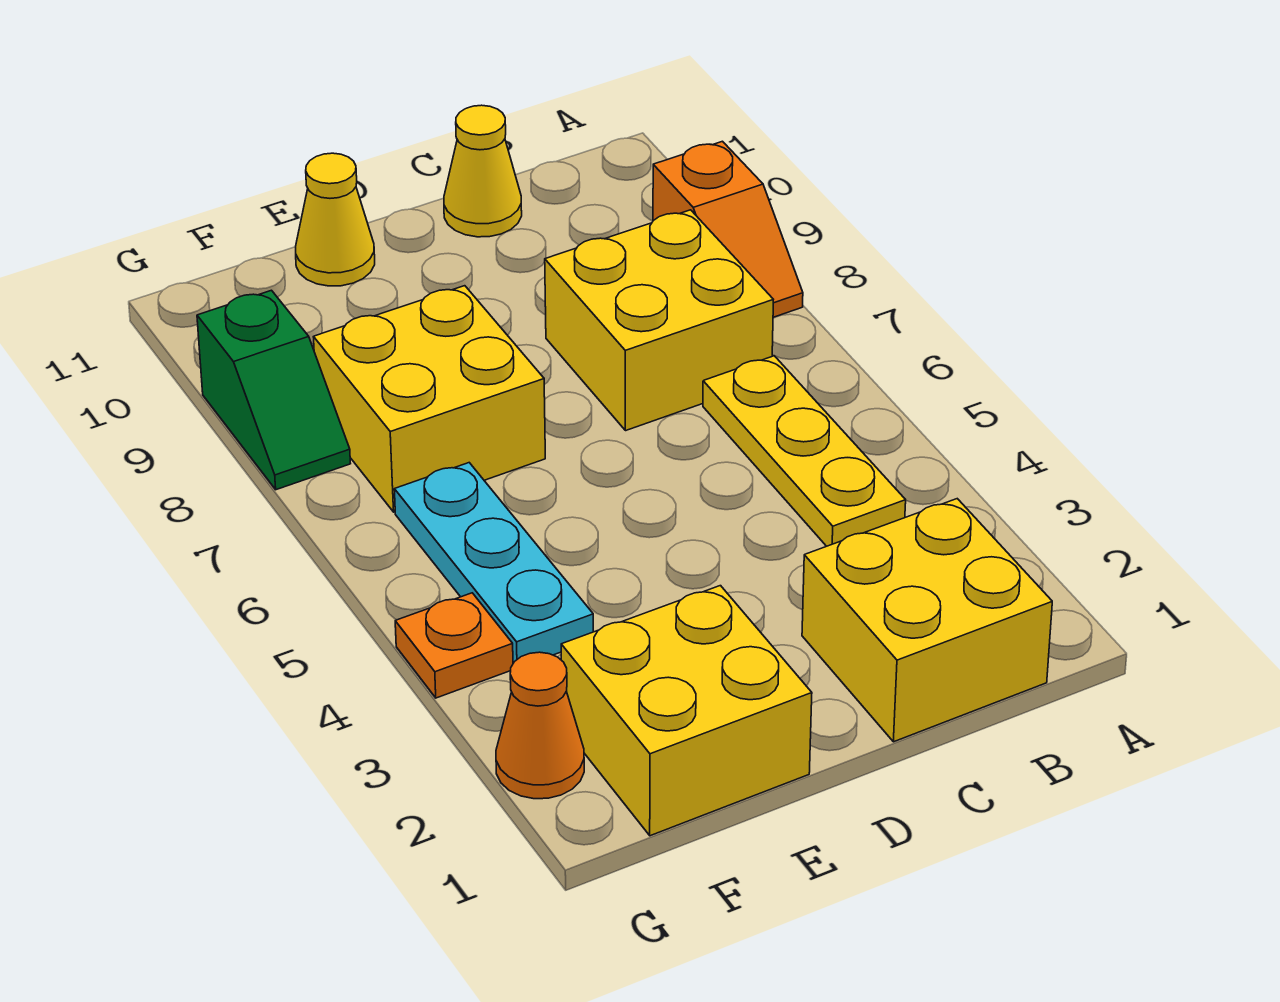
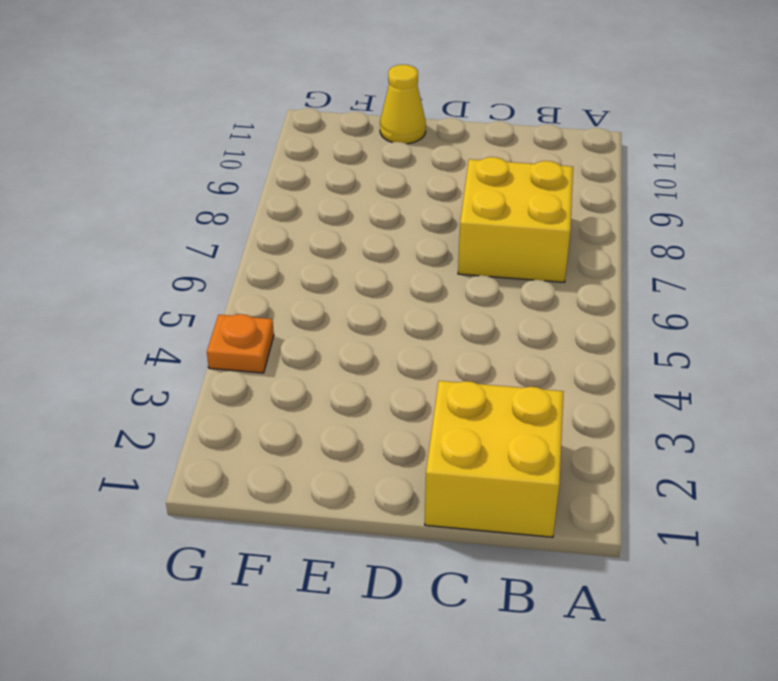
none -> orange 1x2 slope [653,141,803,317]
none -> yellow 1x3 plate [703,356,906,546]
none -> yellow 1x1 cone [444,105,522,237]

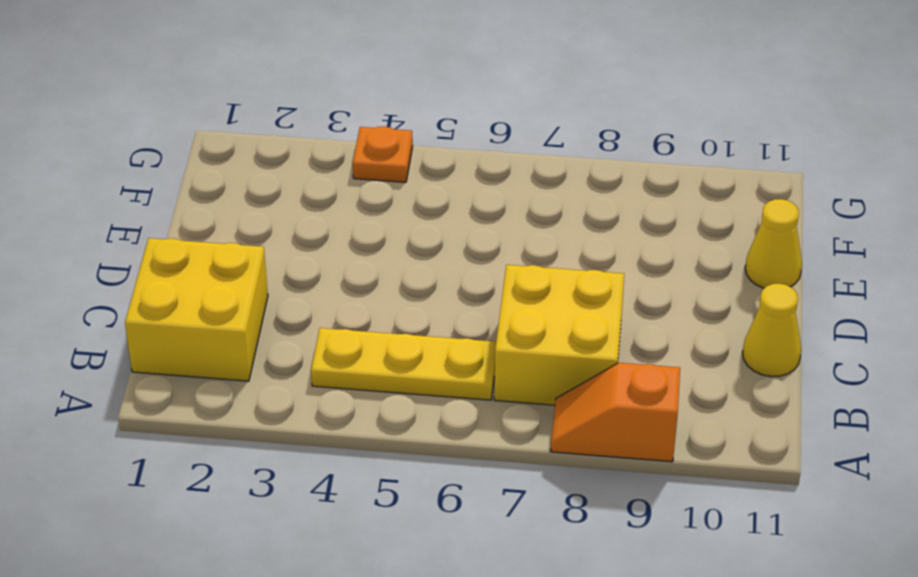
none -> yellow 2x2 brick [561,586,812,836]
none -> yellow 2x2 brick [314,286,545,512]
none -> cyan 1x3 plate [394,463,593,663]

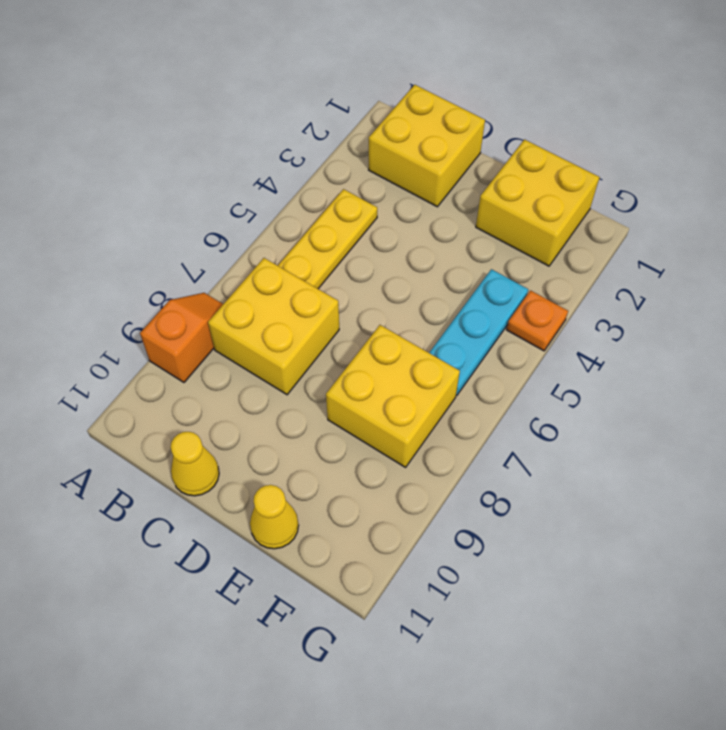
none -> orange 1x1 cone [496,652,584,799]
none -> green 1x2 slope [197,290,351,490]

